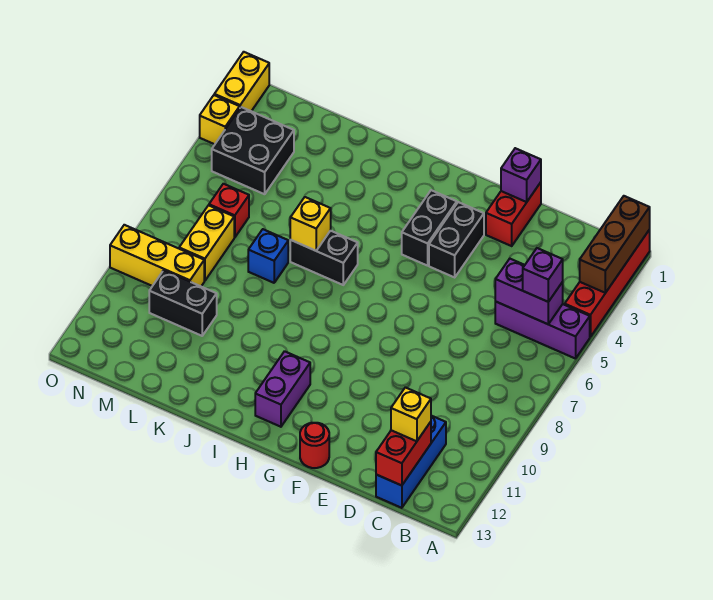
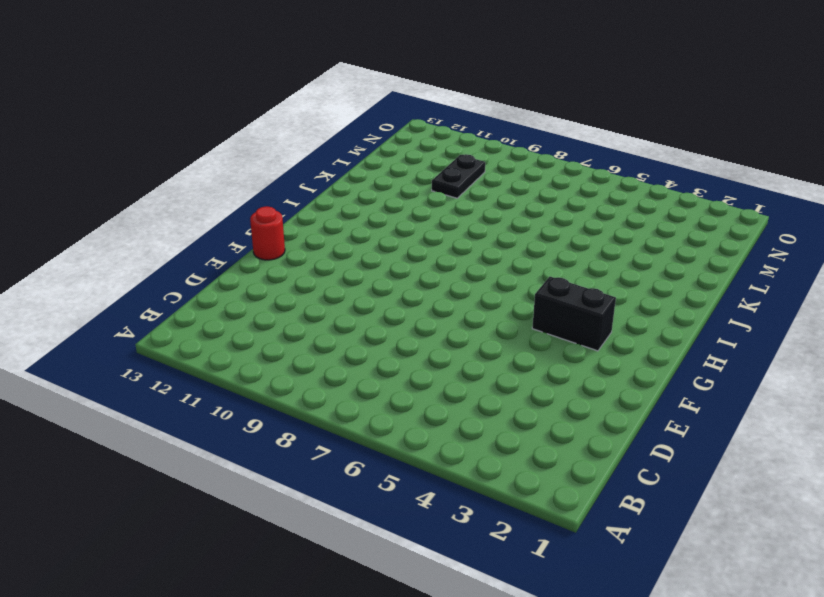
black 1x2 plate [432,154,485,198] -> black 1x2 brick [149,270,217,336]
none -> red 1x4 brick [565,230,650,337]
none -> purple 1x3 brick [495,301,590,359]
none -> blue 1x3 brick [376,416,446,508]

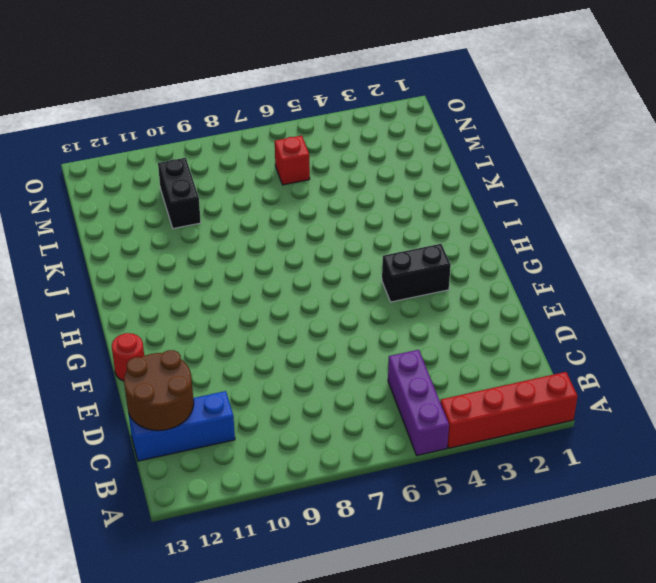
brown 2x2 round brick [124,350,194,431] -> red 1x2 brick [376,422,431,486]
none -> red 1x2 brick [486,182,541,246]
none -> black 1x2 brick [429,202,484,277]
none -> purple 1x2 brick [255,351,310,427]

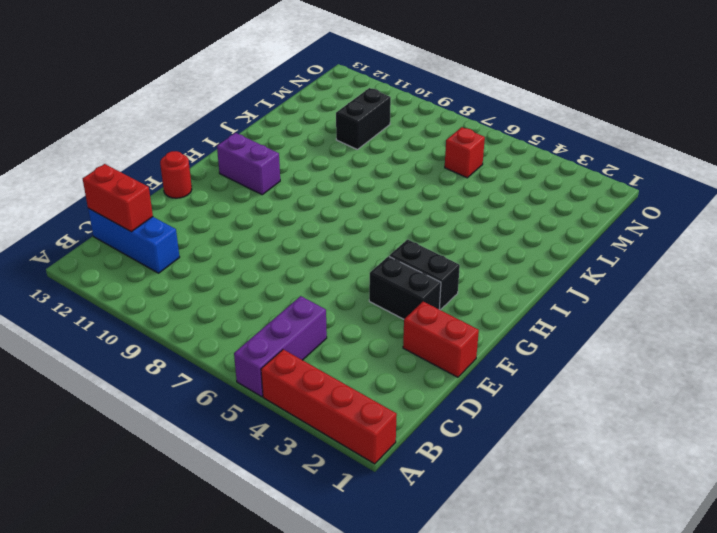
none -> black 1x2 brick [290,231,358,285]
none -> blue 1x1 brick [248,229,288,283]
none -> black 2x2 brick [212,107,294,194]

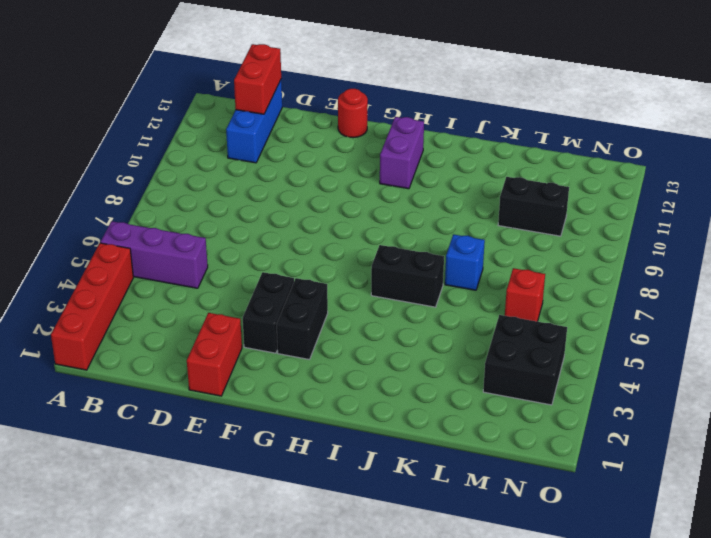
none -> yellow 1x2 brick [179,205,234,281]
none -> yellow 1x3 brick [110,225,204,286]
none -> yellow 1x2 brick [214,52,269,111]

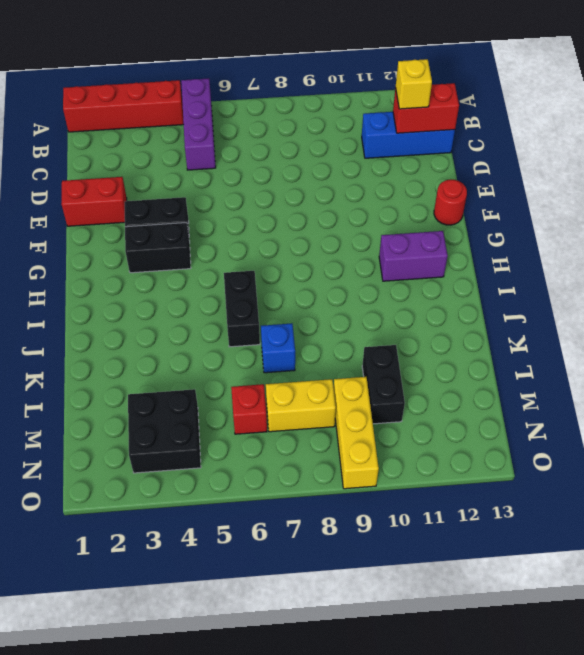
none -> yellow 1x2 brick [214,52,269,111]
none -> yellow 1x1 brick [200,95,240,144]
none -> brown 1x3 brick [580,196,650,293]

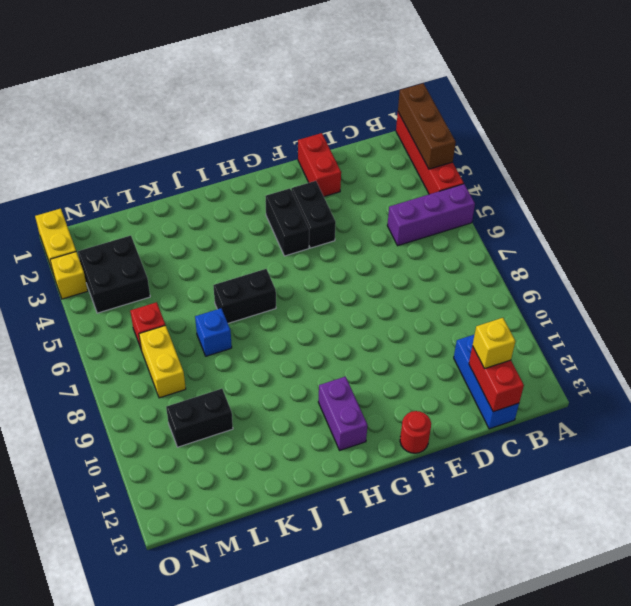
none -> yellow 1x3 brick [110,225,204,286]
none -> purple 1x2 brick [495,259,563,324]
none -> purple 1x1 brick [501,148,541,202]

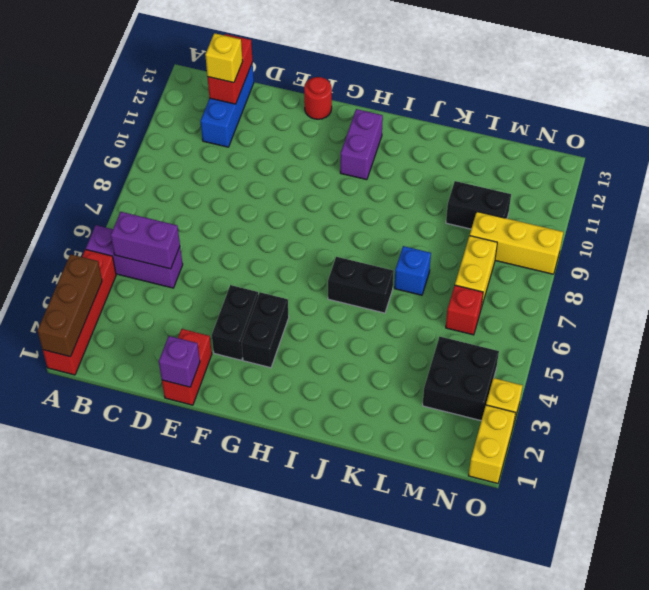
none -> yellow 1x1 brick [290,197,331,251]
none -> purple 1x1 brick [523,248,563,302]

